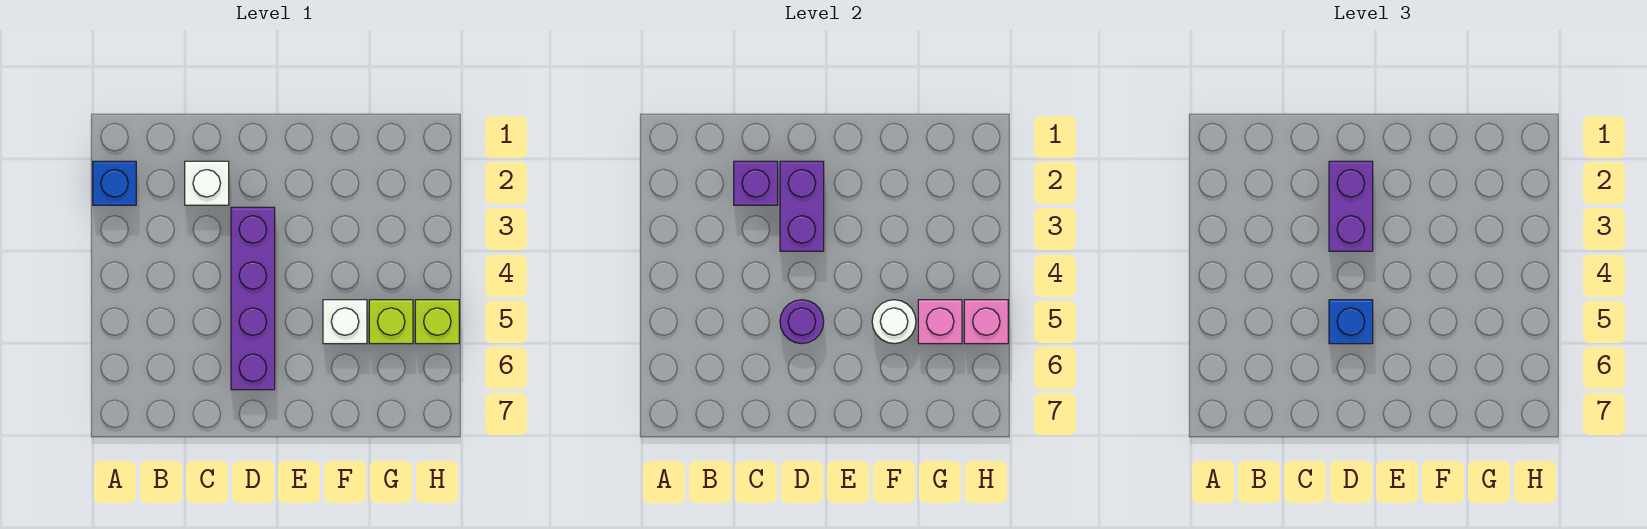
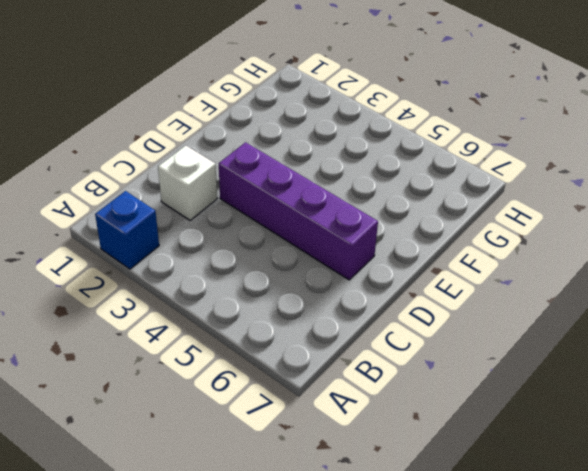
none -> white 1x1 brick [323,300,367,344]
none -> lime 1x1 brick [369,300,413,344]
none -> lime 1x1 brick [415,300,459,344]

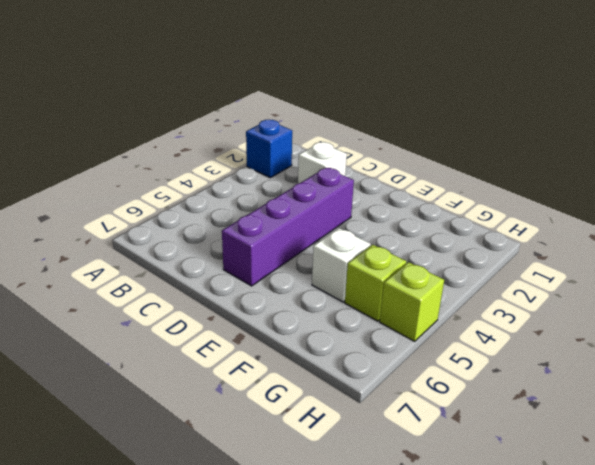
none -> purple 1x1 brick [734,161,778,205]
none -> purple 1x2 brick [780,161,824,251]
none -> purple 1x1 round brick [780,300,824,344]

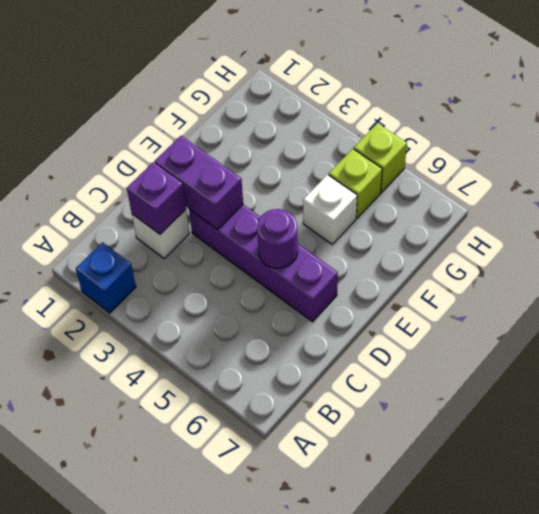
none -> white 1x1 round brick [872,300,916,344]
none -> pink 1x1 brick [918,300,962,344]
none -> pink 1x1 brick [964,300,1008,344]

